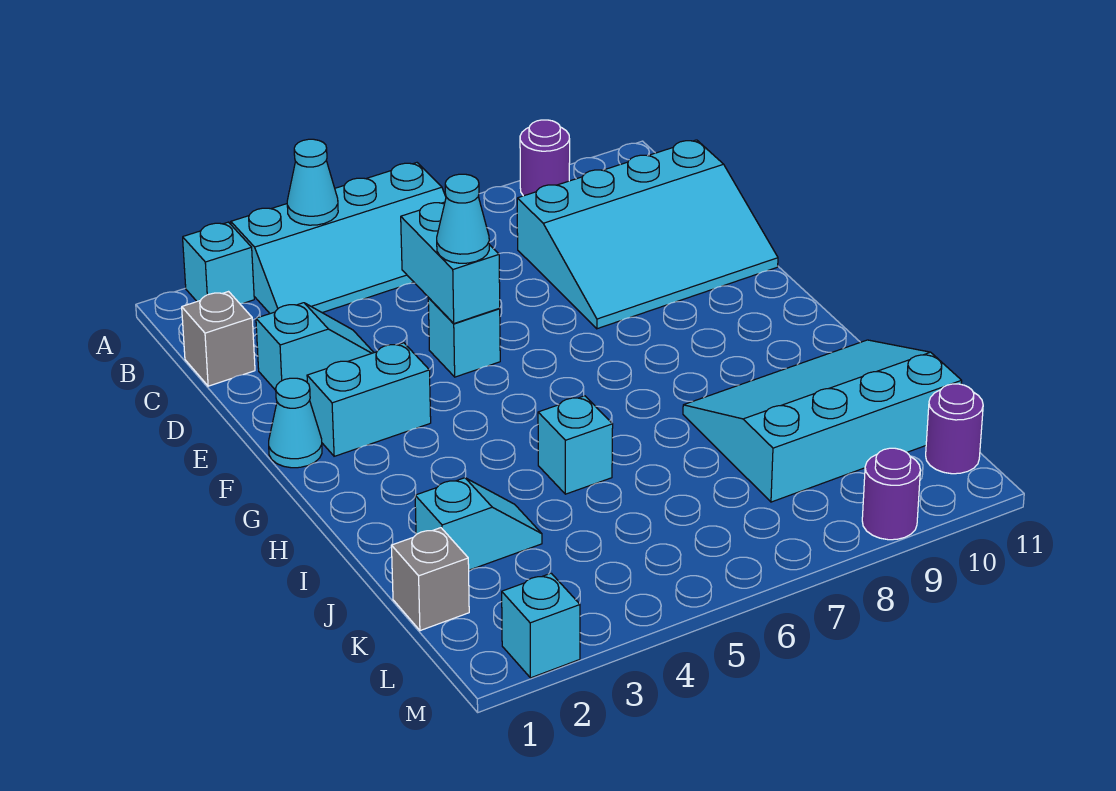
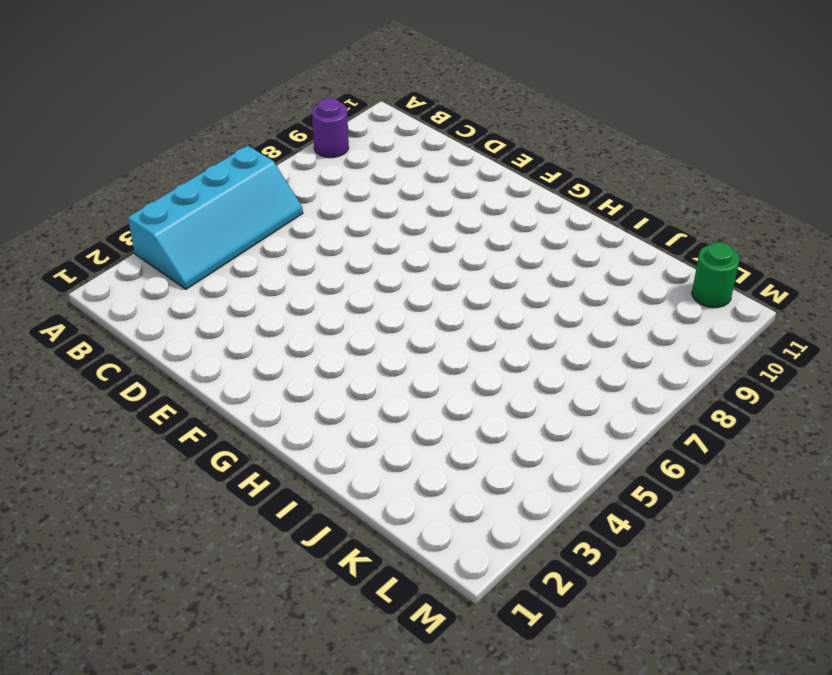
green 1x1 round brick [692,242,739,308] -> purple 1x1 round brick [926,384,983,474]
none -> cyan 1x1 brick [183,222,254,304]
none -> grey 1x1 brick [182,292,255,386]
none -> cyan 3x4 slope [517,140,778,329]

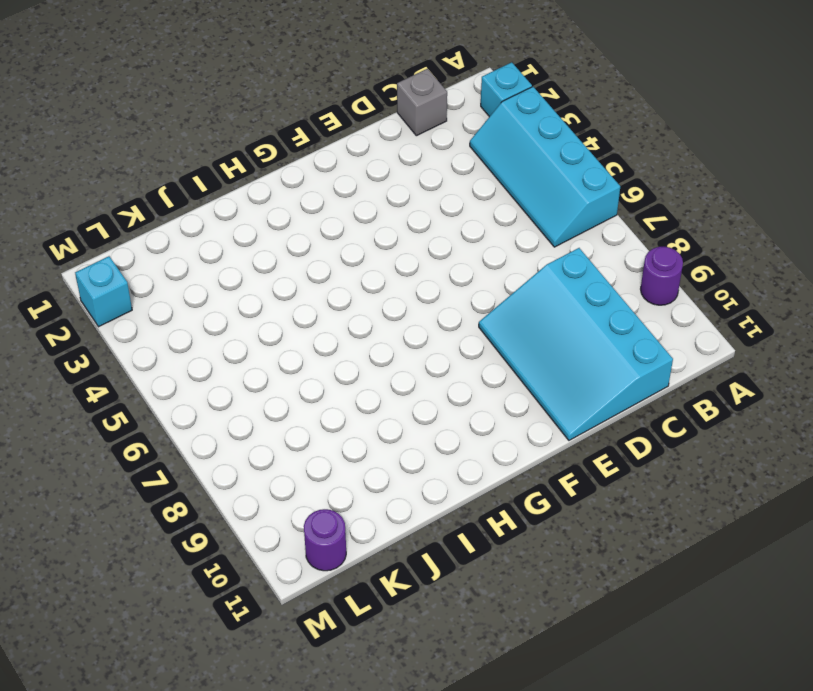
none -> cyan 1x2 slope [256,303,374,390]
none -> cyan 1x1 brick [428,298,500,377]
none -> cyan 1x1 cone [269,378,322,468]

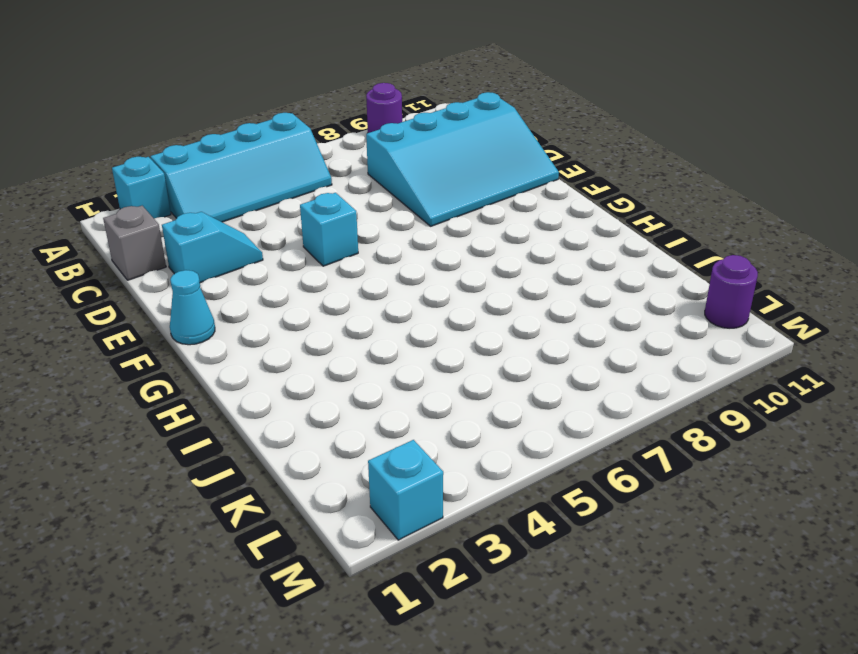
none -> cyan 1x2 brick [307,343,431,456]
none -> cyan 1x1 brick [538,396,613,494]
none -> cyan 3x4 slope [683,340,962,502]

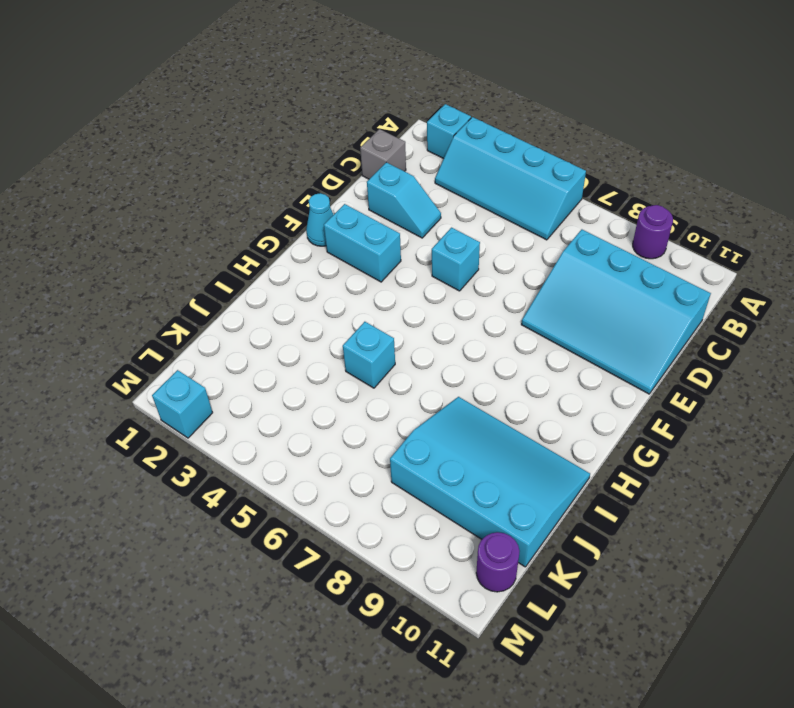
none -> cyan 1x2 slope [415,478,542,570]
none -> grey 1x1 brick [392,528,469,631]
none -> purple 1x1 round brick [862,448,920,540]

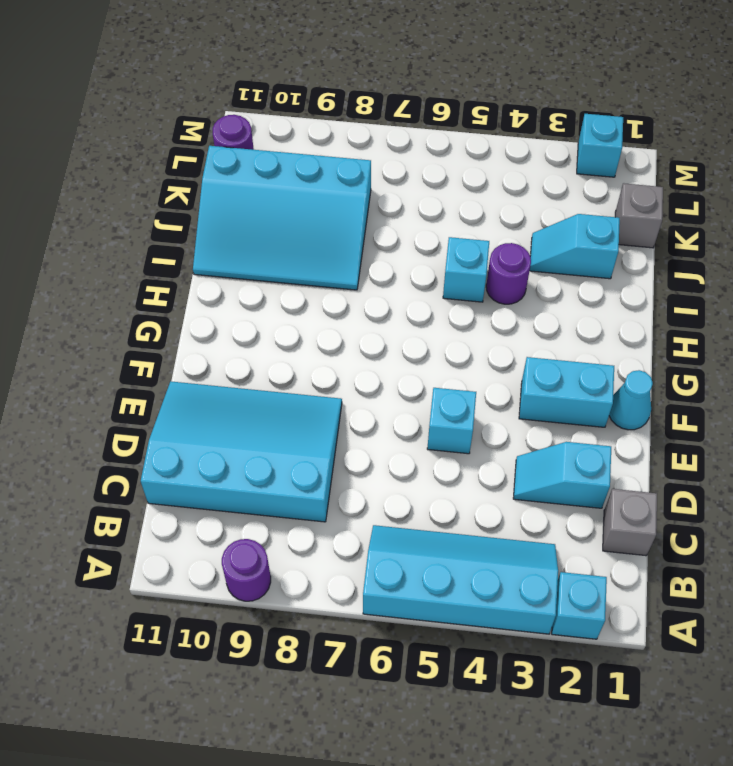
purple 1x1 round brick [486,243,531,304] -> purple 1x1 round brick moved to [862,448,920,540]
none -> cyan 1x1 cone [287,139,338,225]
none -> cyan 1x2 brick [401,202,500,323]
none -> cyan 1x1 cone [437,174,489,263]

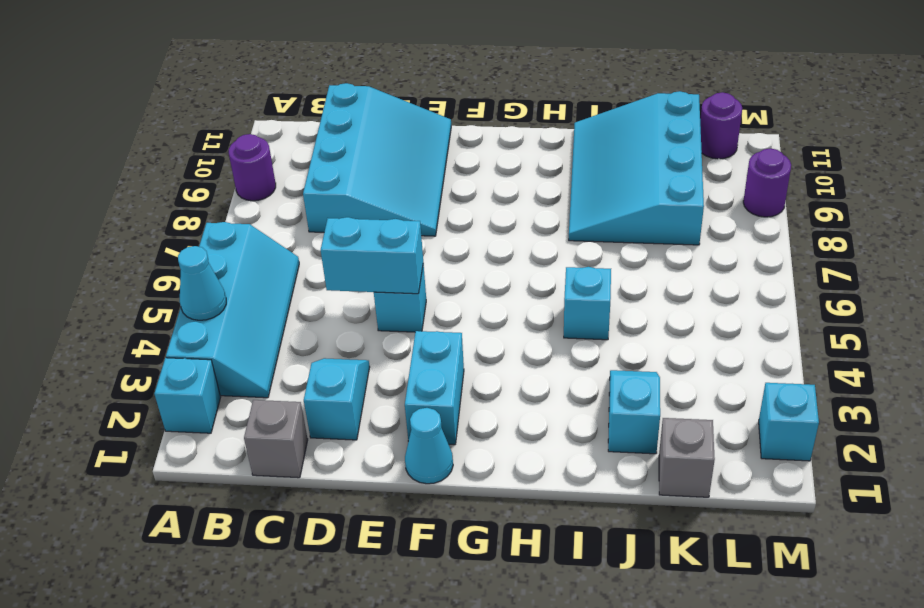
none -> cyan 1x1 cone [437,174,489,263]

